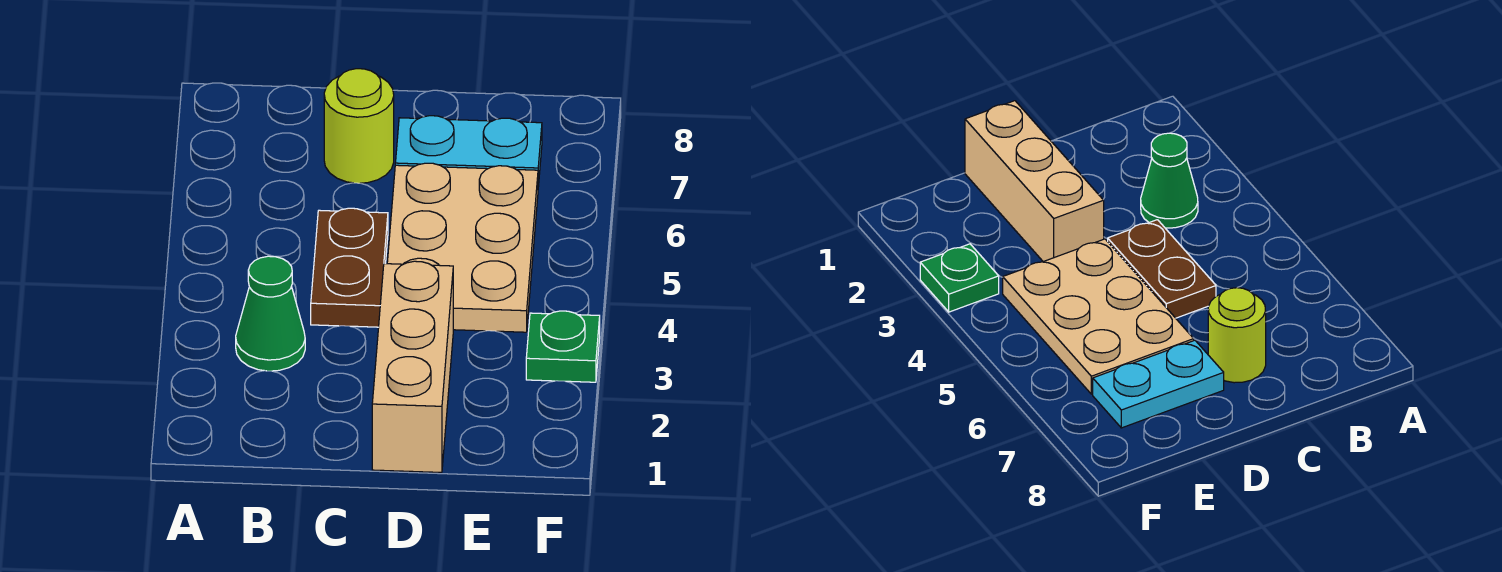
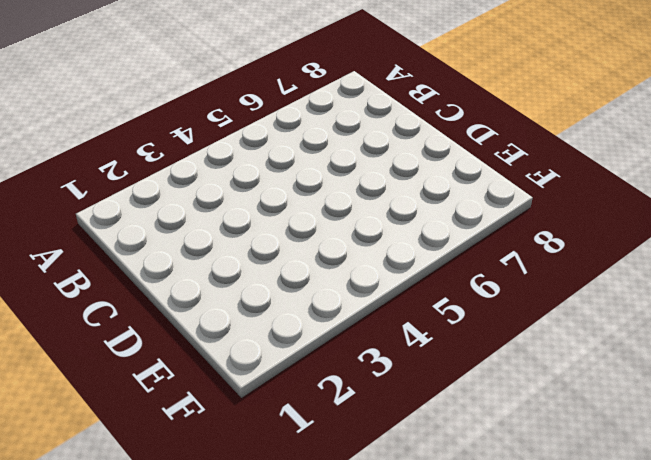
none -> green 1x1 cone [236,256,305,371]
none -> brown 1x2 plate [311,208,388,327]

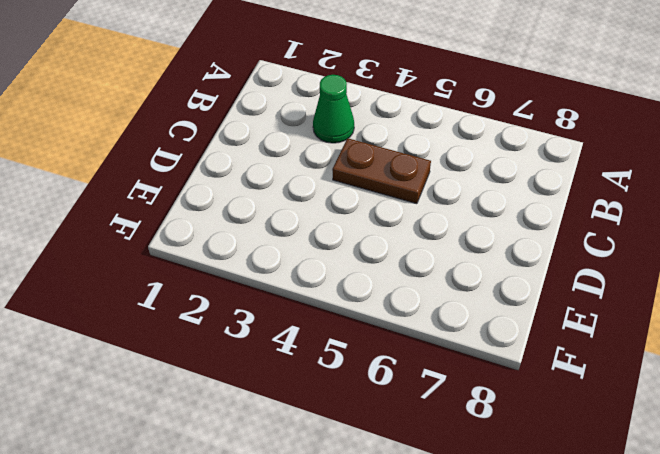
none -> lime 1x1 round brick [324,69,394,183]
none -> tan 1x3 brick [372,261,453,472]

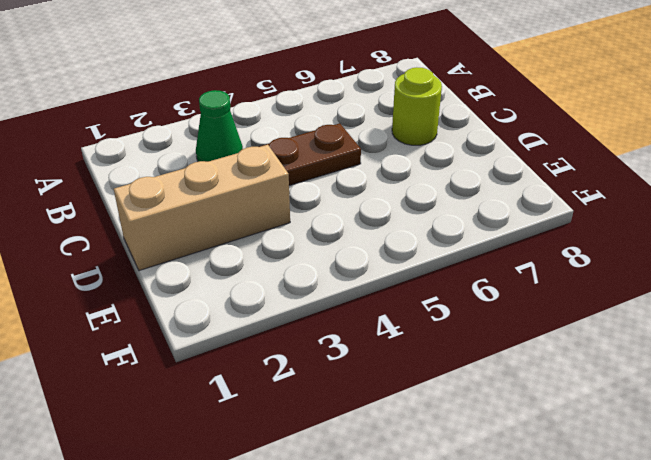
none -> tan 2x3 plate [387,163,538,332]
none -> cyan 1x2 plate [395,116,542,186]

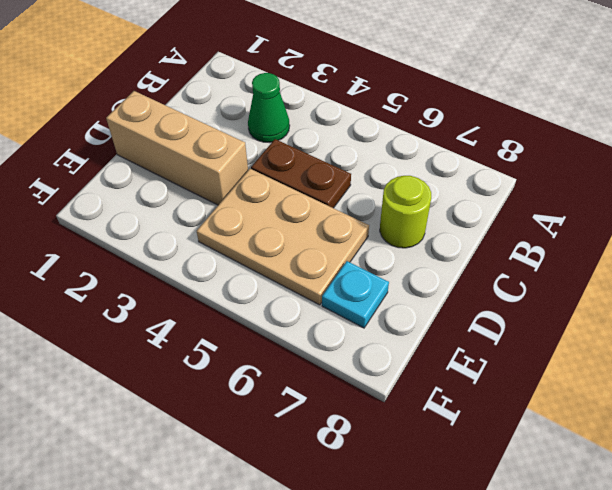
cyan 1x1 plate [322,261,389,328] -> cyan 1x2 plate [395,116,542,186]
none -> green 1x1 plate [526,311,600,382]

